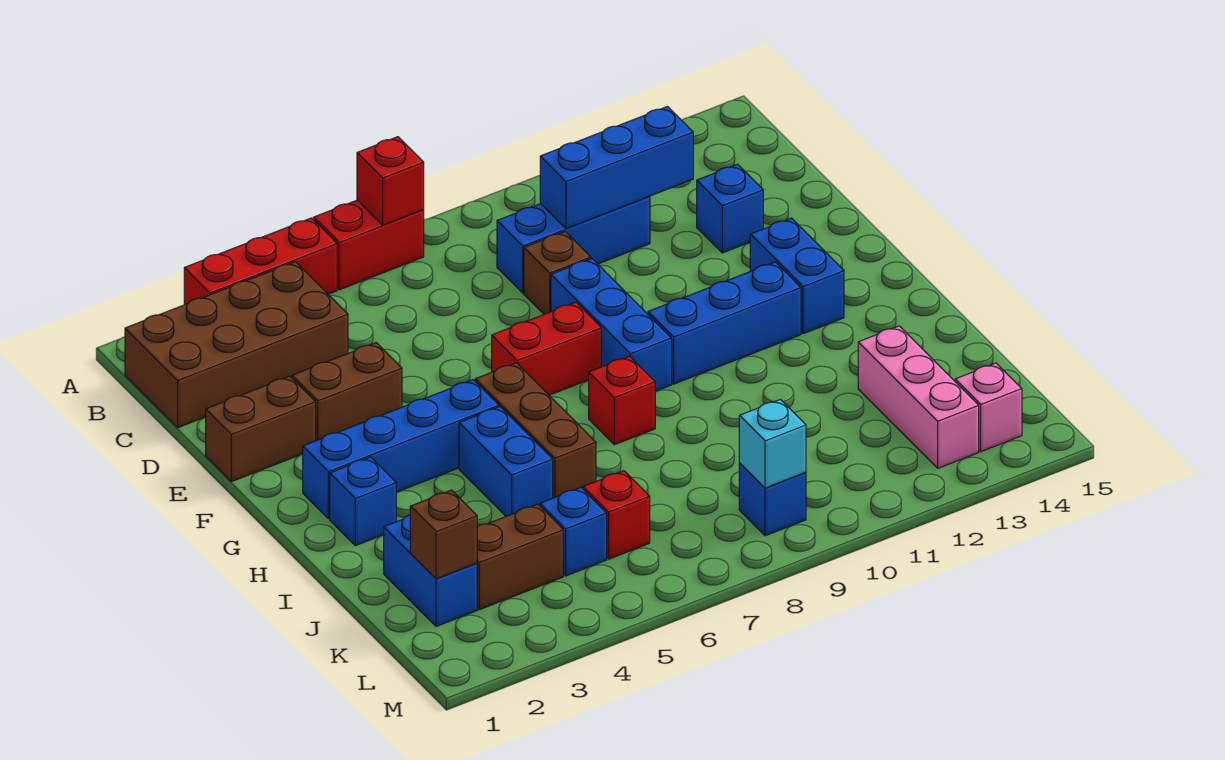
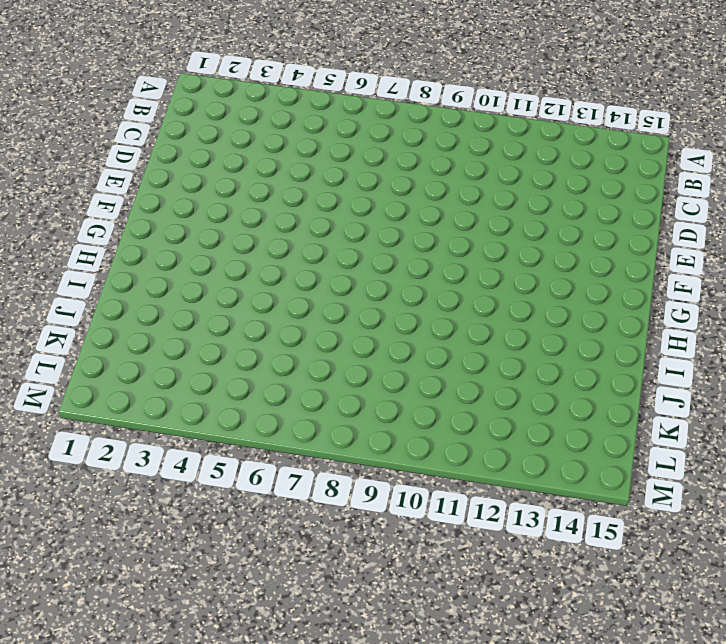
none -> red 1x3 brick [184,218,337,305]
none -> red 1x2 brick [314,200,424,290]
none -> brown 2x4 brick [125,262,348,427]

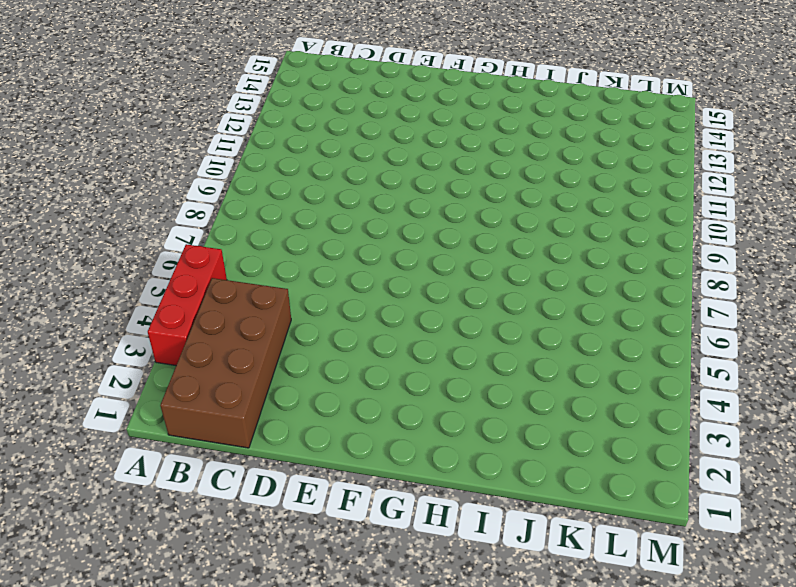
none -> red 1x2 brick [314,200,424,290]
none -> blue 1x3 brick [497,196,650,293]
none -> brown 1x1 brick [524,232,591,314]

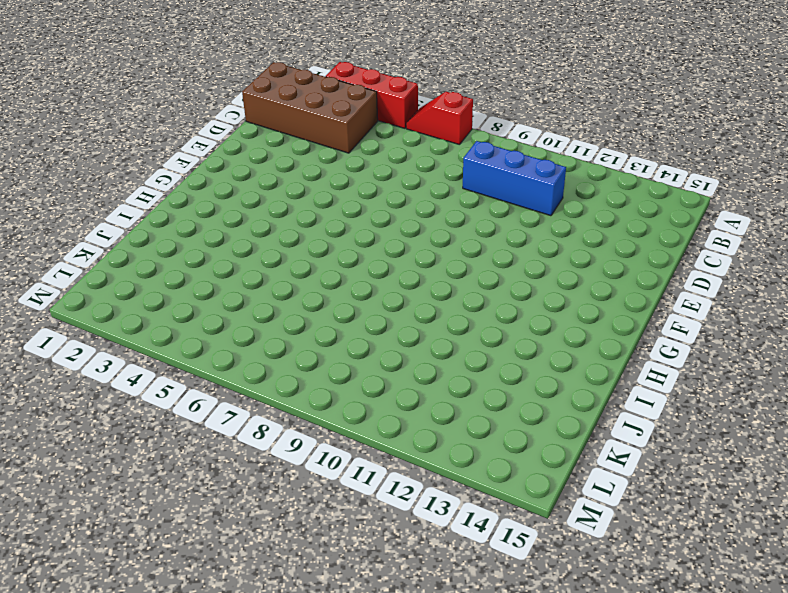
red 1x2 slope [406,92,473,145] -> red 1x2 brick [314,200,424,290]
none -> brown 1x1 brick [524,232,591,314]
none -> blue 1x1 brick [697,164,763,253]
none -> brown 1x2 brick [206,376,316,482]

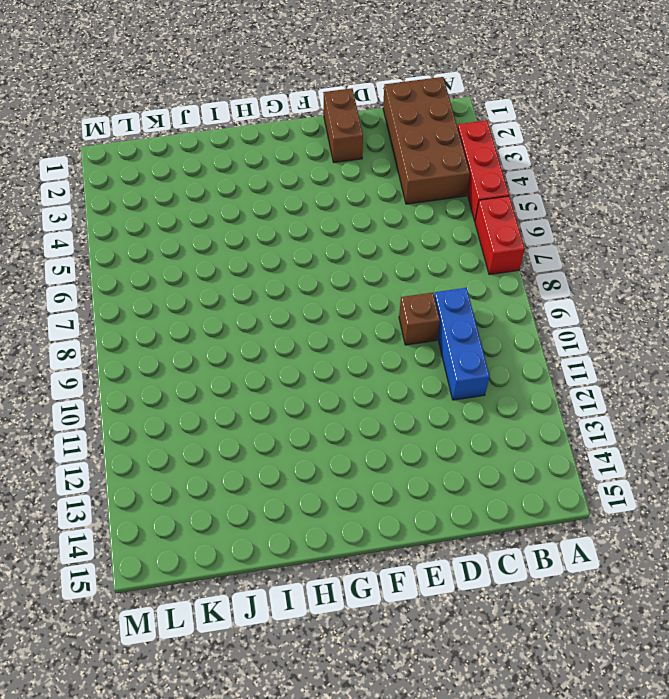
none -> blue 1x1 brick [697,164,763,253]
none -> brown 1x2 brick [292,343,402,441]
none -> blue 1x3 brick [551,259,672,391]

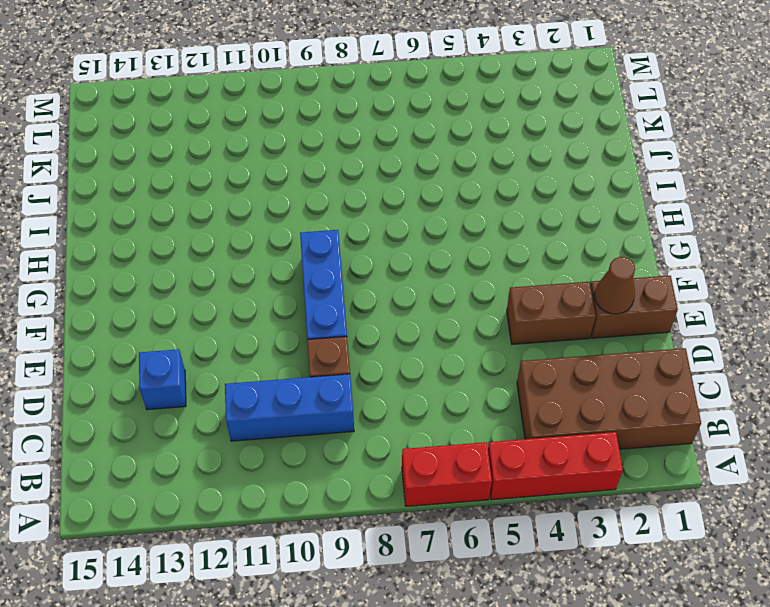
brown 1x1 cone [595,257,635,314] -> none
none -> red 1x2 brick [492,302,601,395]
none -> blue 1x2 brick [750,218,844,334]
none -> blue 1x4 brick [303,380,499,519]

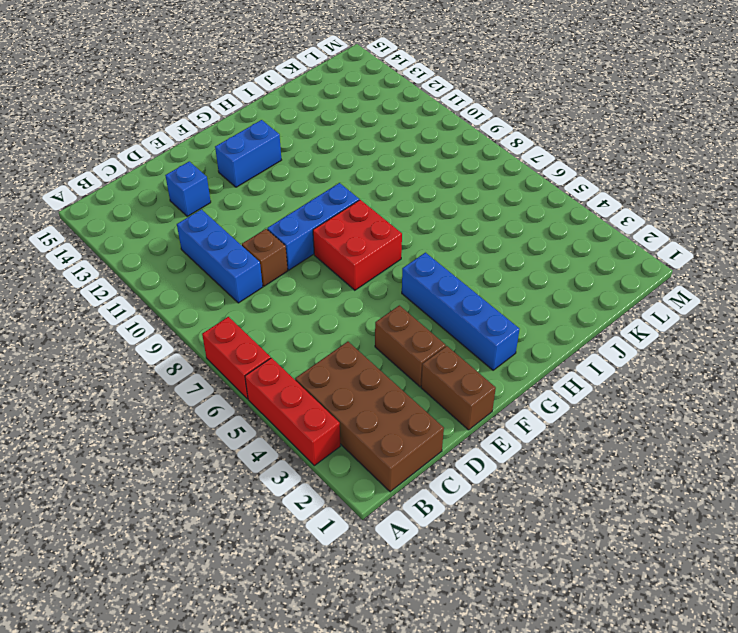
red 2x2 brick [313,200,402,290] -> red 1x2 brick [492,302,601,395]
none -> brown 1x3 brick [475,363,596,498]
none -> blue 1x3 brick [648,262,801,384]
none -> blue 1x1 brick [330,457,396,546]

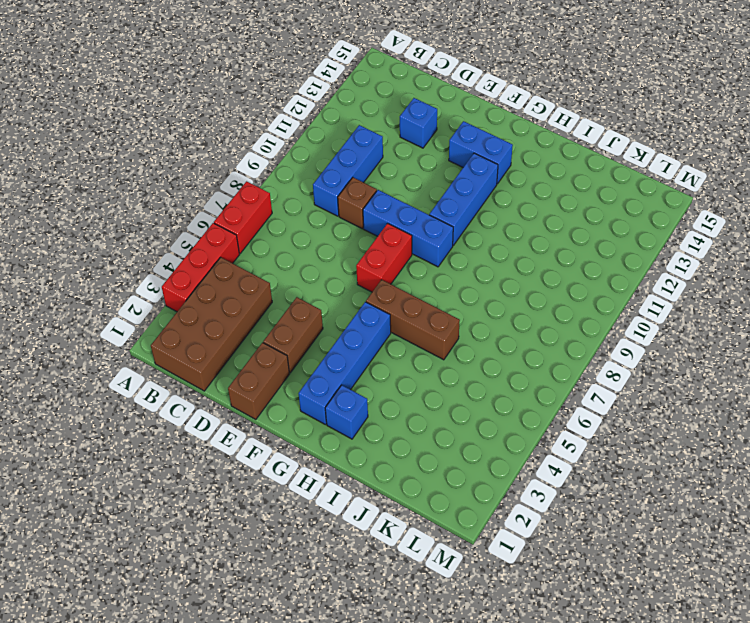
none -> blue 1x2 brick [459,407,553,516]
none -> red 1x1 brick [589,356,655,445]
none -> blue 1x2 brick [384,515,477,626]

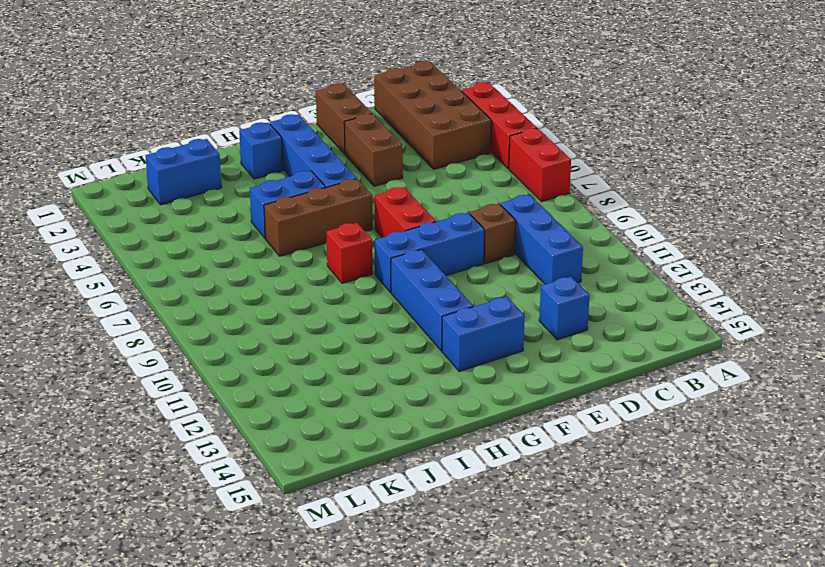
none -> pink 1x3 brick [858,326,979,468]
none -> brown 1x2 brick [477,504,563,610]
none -> blue 1x1 brick [540,488,607,576]

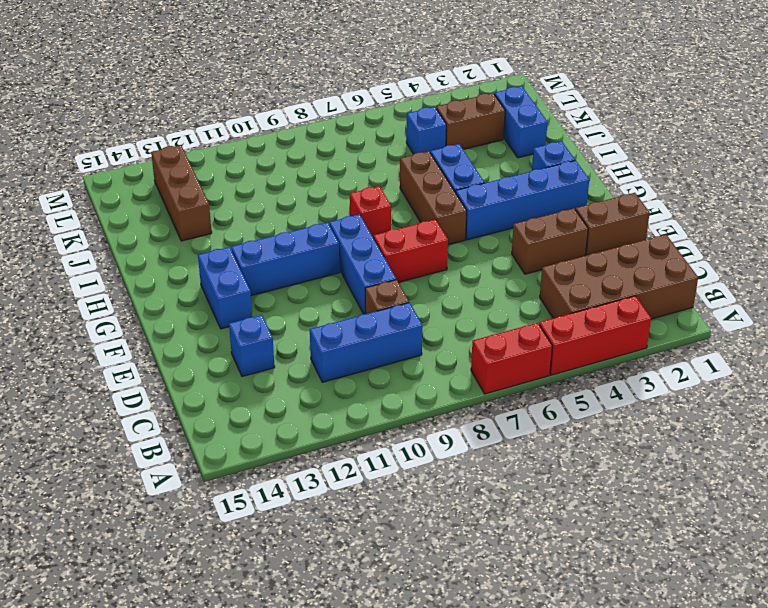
brown 1x3 brick [151,145,212,241] -> pink 1x3 brick [858,326,979,468]
none -> red 1x1 brick [583,471,650,559]
none -> blue 1x1 brick [739,463,806,536]
none -> pink 1x1 brick [955,363,1022,452]

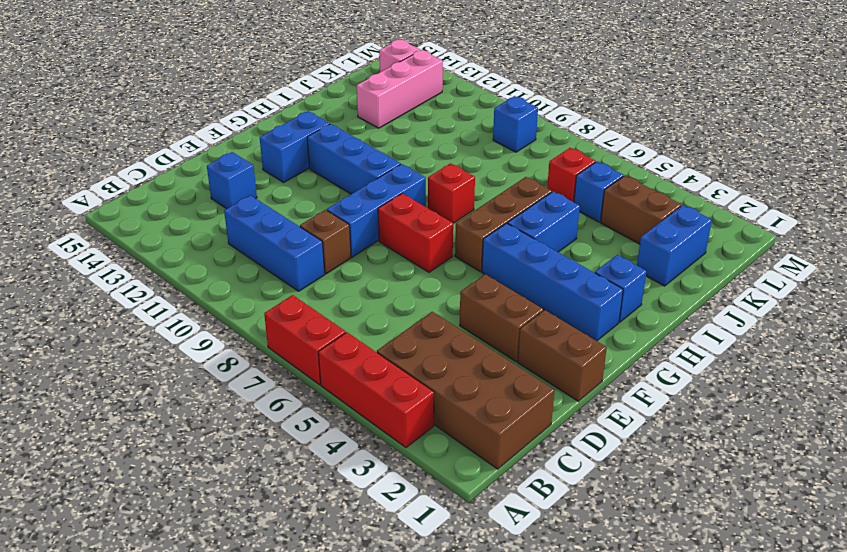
none -> red 1x1 brick [357,137,424,225]
none -> blue 1x3 brick [540,107,693,229]
none -> brown 1x1 brick [410,490,477,579]

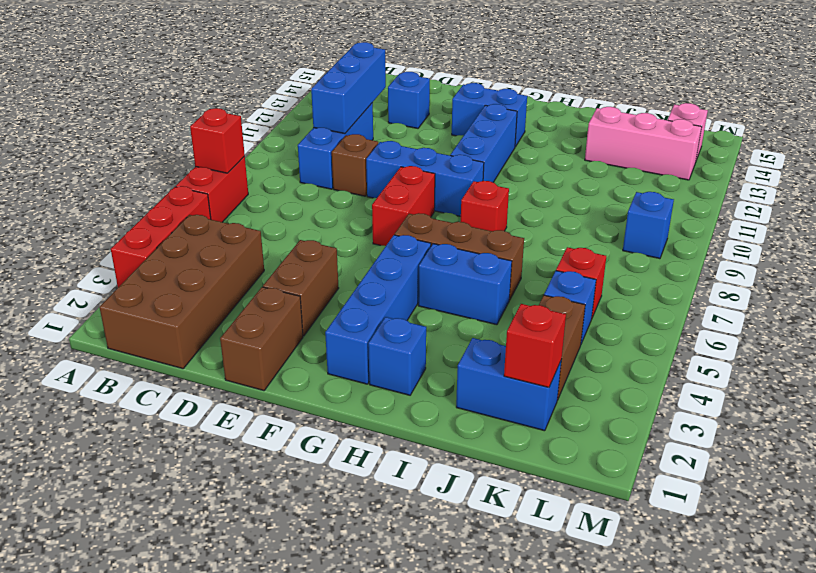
red 1x1 brick [504,304,566,387] -> brown 1x1 brick [410,490,477,579]
none -> cyan 1x1 brick [739,399,806,488]

